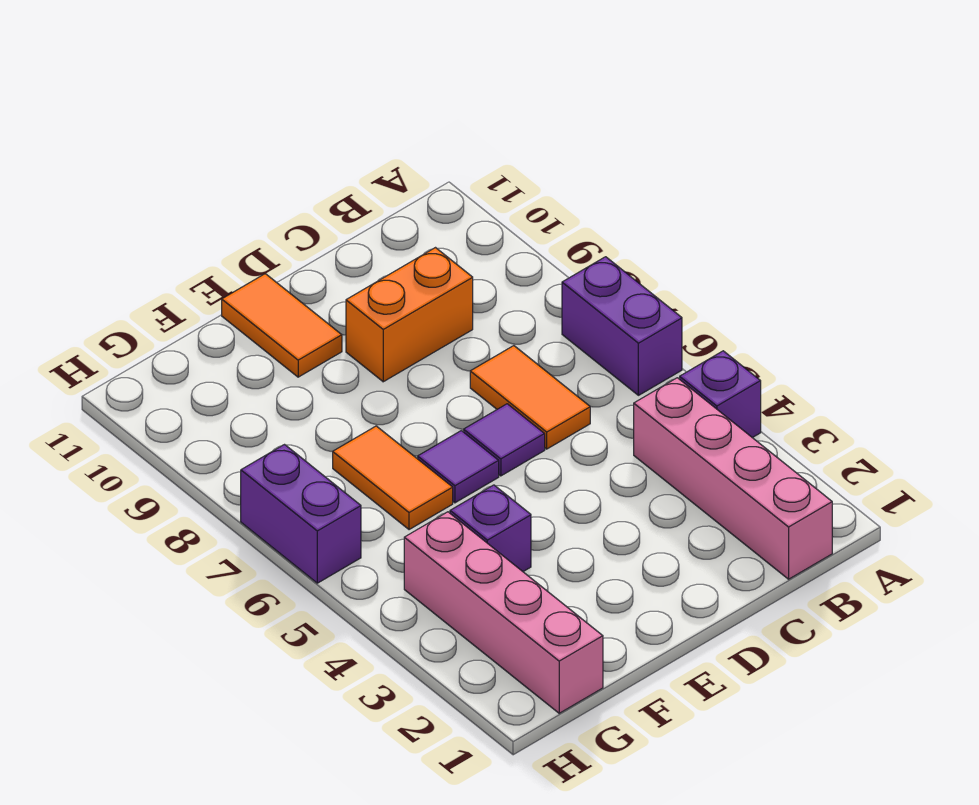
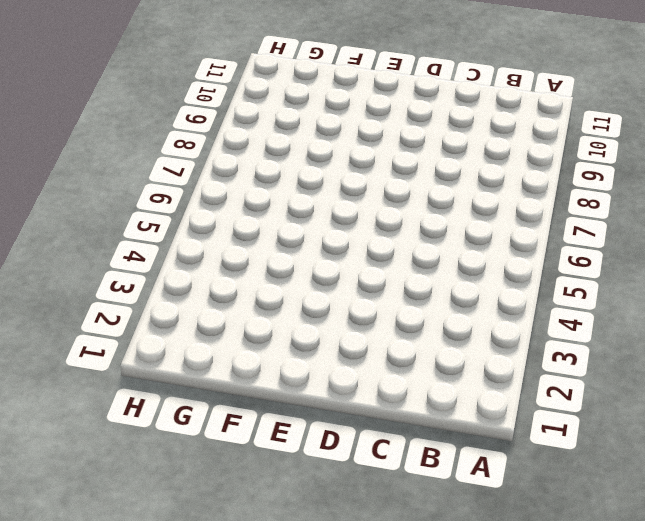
none -> purple 1x1 brick [680,351,761,438]
none -> purple 1x2 brick [562,257,682,395]
none -> pink 1x4 brick [634,378,832,579]

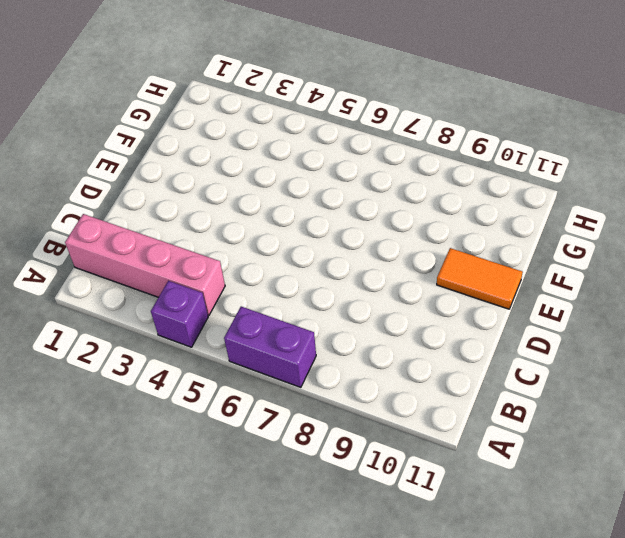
none -> orange 1x2 tile [470,346,590,449]
none -> orange 1x2 brick [346,248,473,382]
none -> purple 1x1 tile [464,404,545,476]

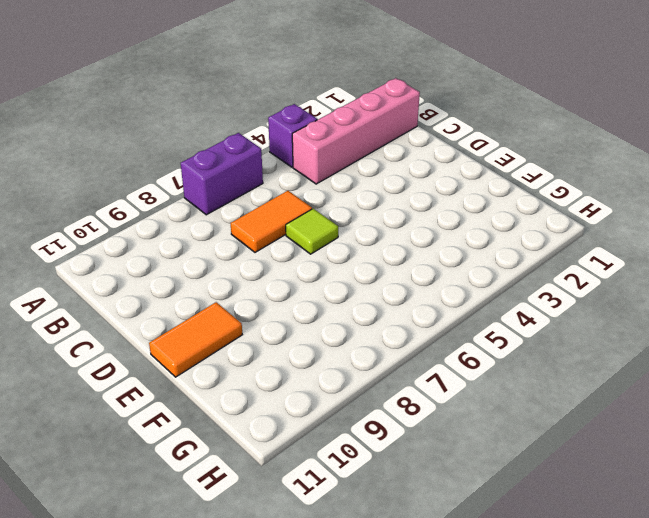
lime 1x1 tile [286,209,338,254] -> purple 1x1 tile [464,404,545,476]
none -> orange 1x2 brick [346,248,473,382]
none -> purple 1x1 tile [418,431,499,503]
none -> purple 1x1 brick [450,485,531,572]

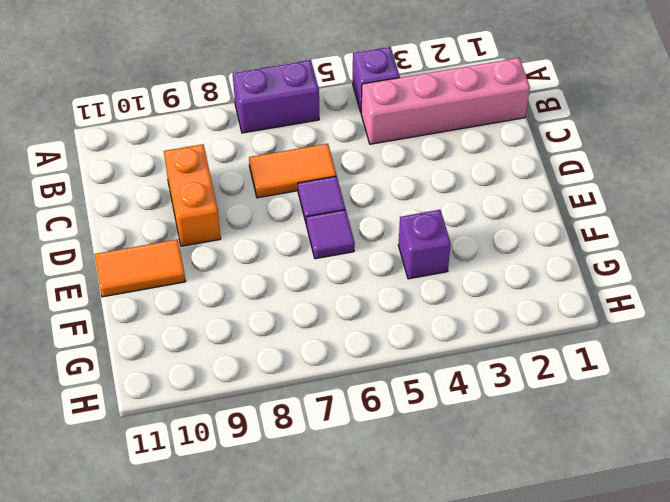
none -> orange 1x2 tile [333,426,453,530]
none -> pink 1x4 brick [404,512,603,713]
none -> purple 1x2 brick [241,445,361,583]

